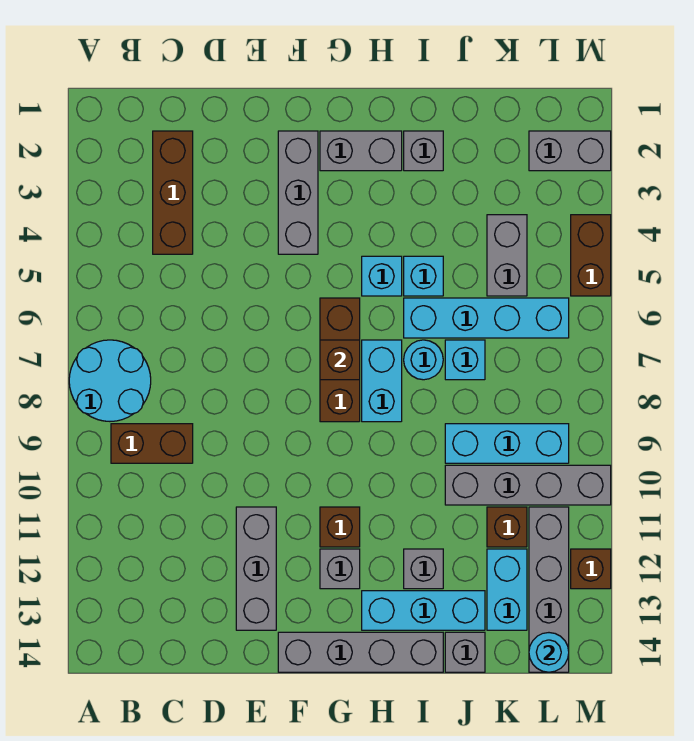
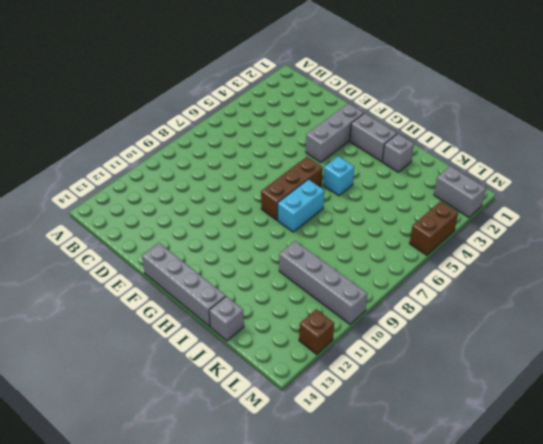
none -> cyan 2x2 round brick [69,340,151,421]
none -> brown 1x2 brick [111,424,193,463]
none -> brown 1x3 brick [153,131,193,254]
none -> grey 1x3 brick [236,507,276,630]

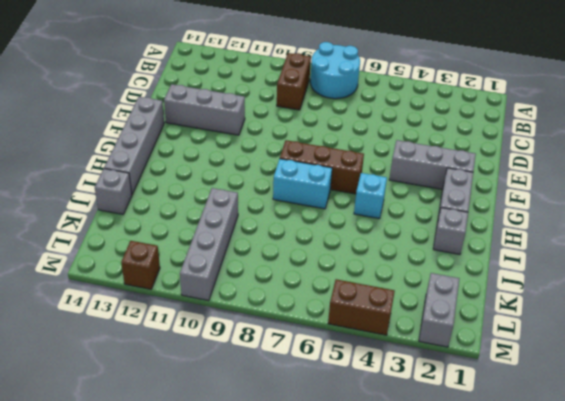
none -> brown 1x3 brick [153,131,193,254]
none -> brown 1x1 brick [320,507,360,547]
none -> grey 1x1 brick [320,549,360,589]
none -> cyan 1x3 brick [362,591,485,630]

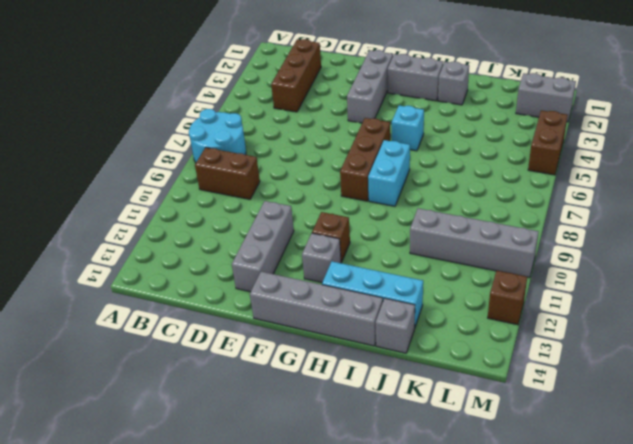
none -> cyan 1x1 brick [404,256,443,296]
none -> cyan 1x4 brick [404,298,569,338]
none -> cyan 1x1 round brick [404,340,443,380]
none -> grey 1x1 brick [404,549,443,589]

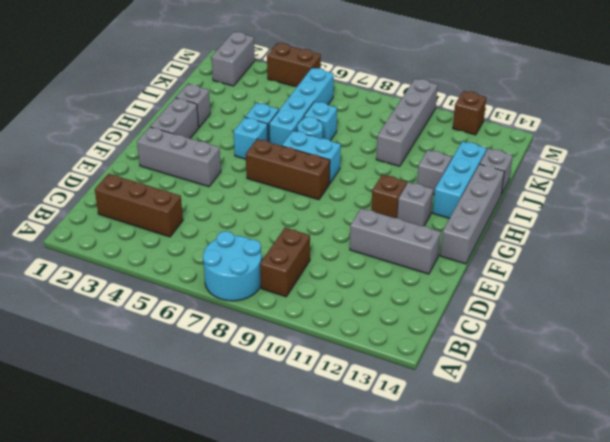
none -> cyan 1x3 brick [445,424,569,463]
none -> grey 1x2 brick [487,215,527,296]
none -> brown 1x1 brick [487,507,527,547]
none -> cyan 1x2 brick [487,549,527,630]

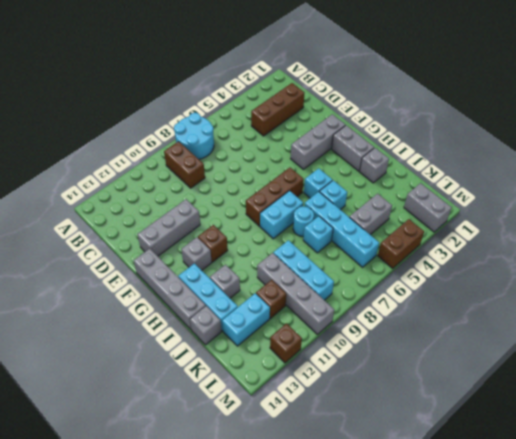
none -> grey 1x4 brick [529,507,569,672]
none -> brown 1x1 brick [320,340,360,380]
none -> cyan 1x1 round brick [529,633,569,672]

